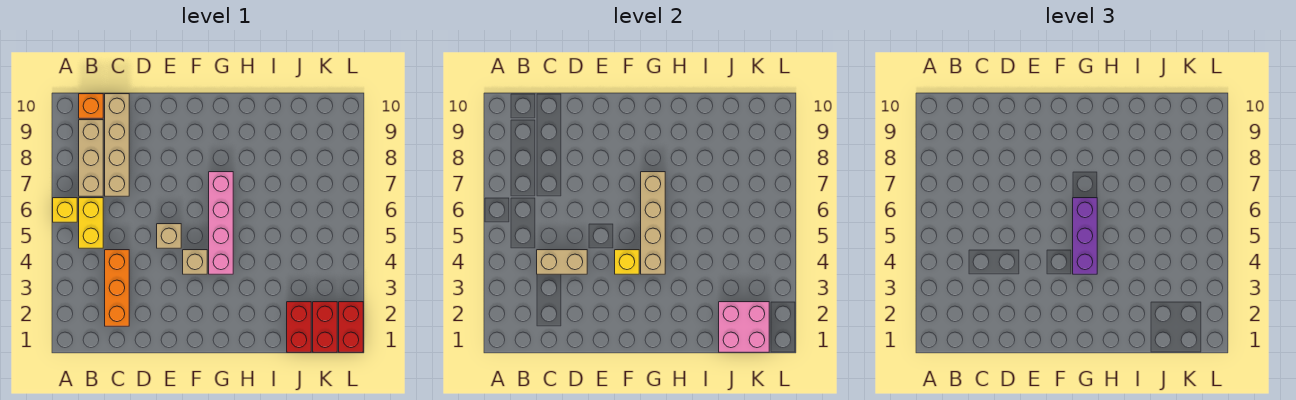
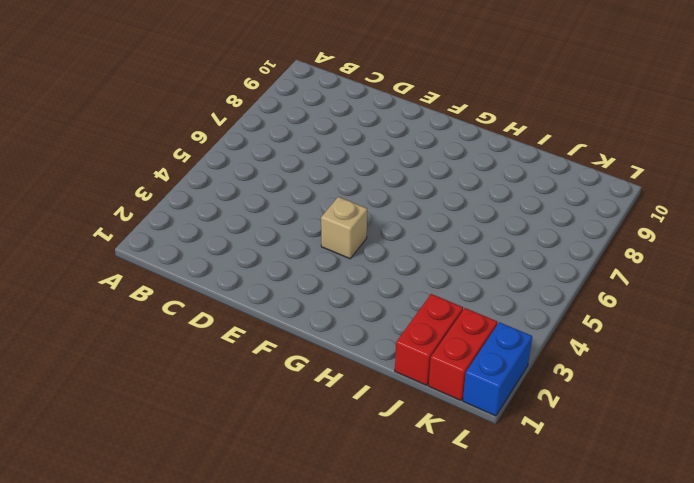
blue 1x2 brick [463,322,532,416] -> red 1x2 brick [339,302,363,352]
none -> yellow 1x1 brick [53,198,77,222]
none -> yellow 1x2 brick [79,198,103,248]
none -> tan 1x3 brick [79,120,103,196]

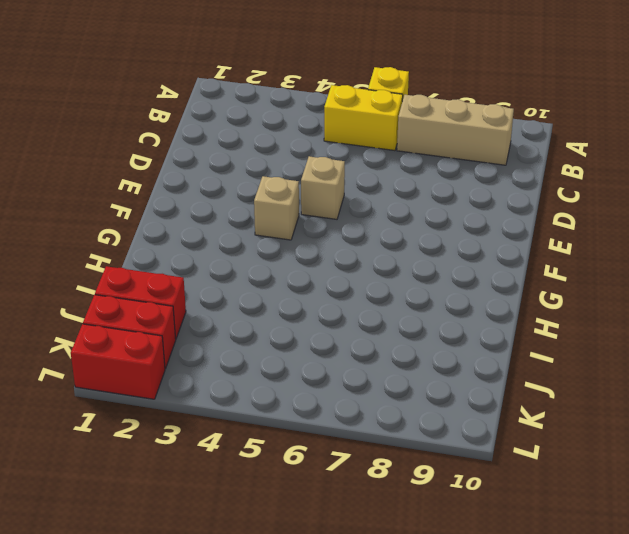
none -> orange 1x1 brick [79,94,103,118]
none -> orange 1x3 brick [105,250,129,326]
none -> tan 1x4 brick [105,94,129,196]

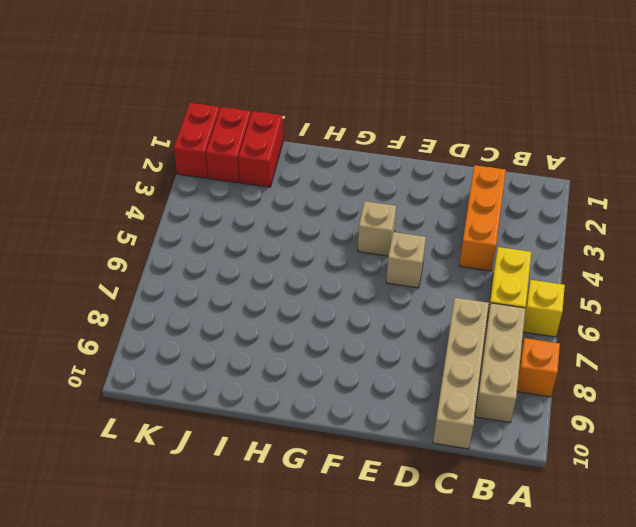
orange 1x1 brick [517,338,560,397] -> orange 1x1 brick moved to [79,94,103,118]
none -> pink 1x4 brick [209,172,233,274]
none -> tan 1x2 brick [537,250,587,274]
none -> yellow 1x1 brick [615,250,639,274]

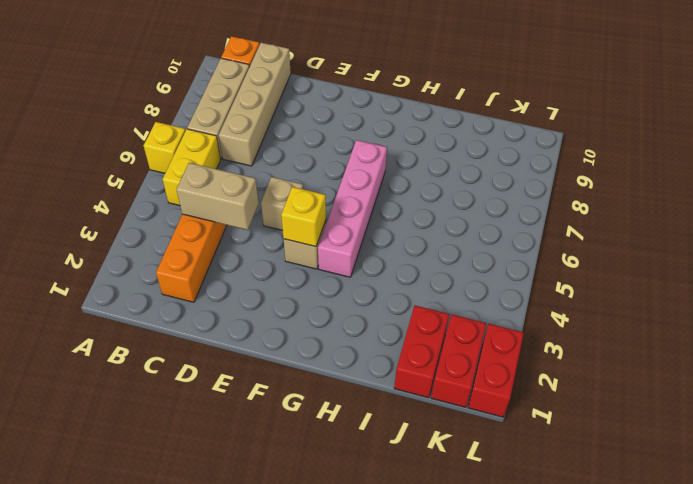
none -> tan 1x4 brick [641,172,665,274]
none -> pink 2x2 brick [719,302,769,352]
none -> purple 1x3 brick [1073,198,1097,274]

